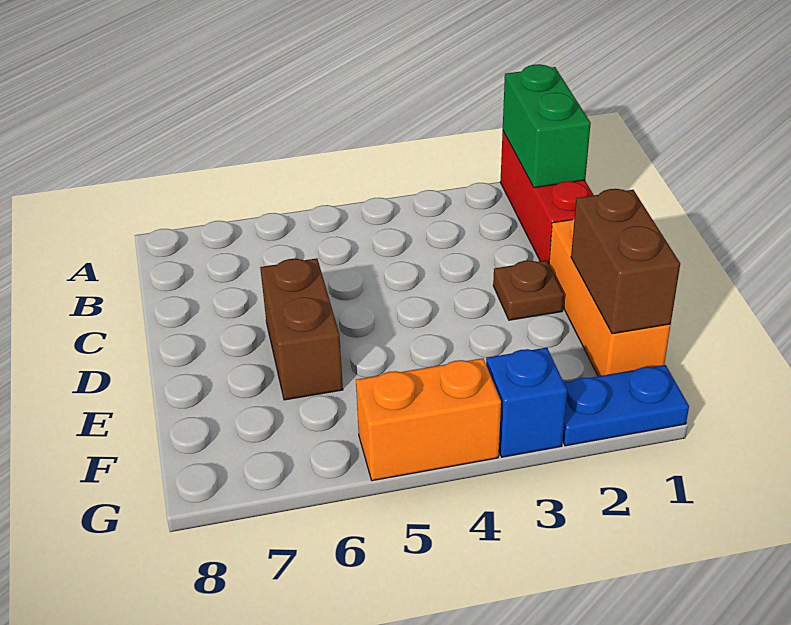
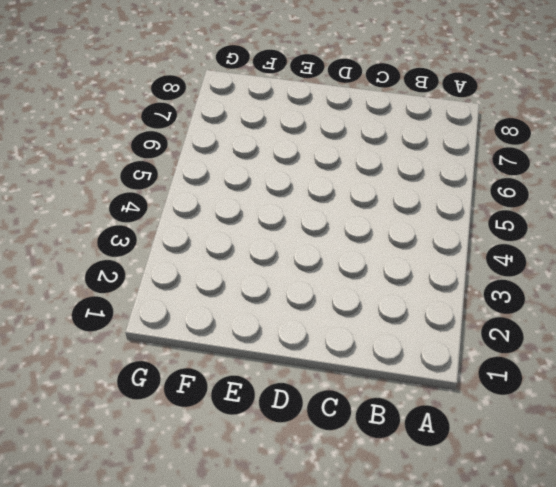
none -> red 1x3 brick [500,131,594,264]
none -> orange 1x3 brick [549,219,671,376]

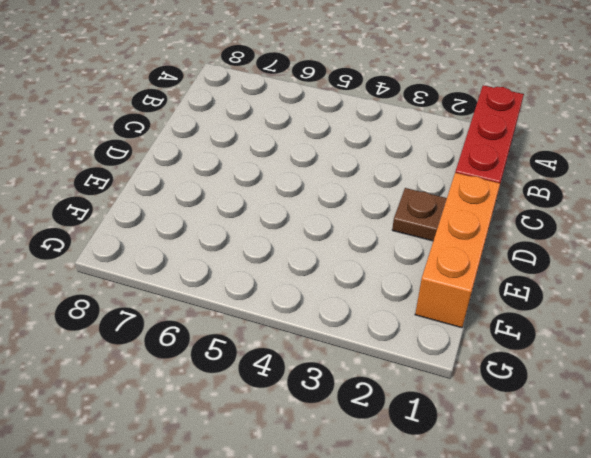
none -> brown 1x2 brick [260,258,343,400]
none -> blue 1x2 plate [563,365,689,446]

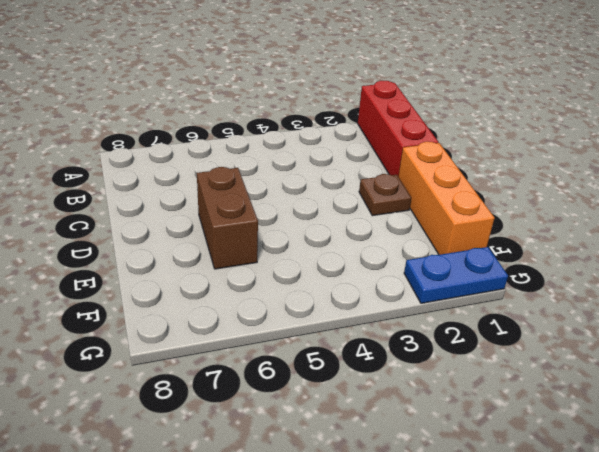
none -> blue 1x1 brick [486,348,567,457]
none -> orange 1x2 brick [356,358,501,481]

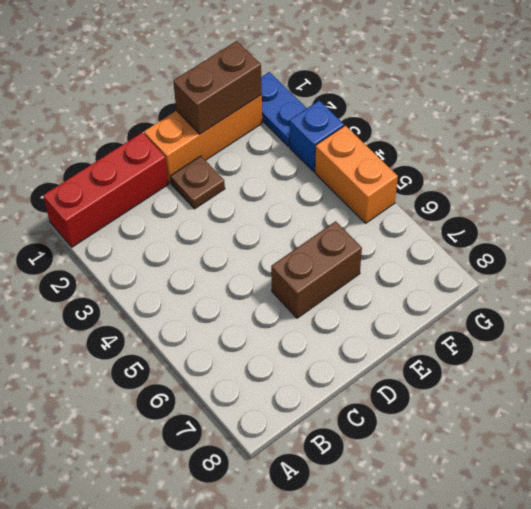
none -> green 1x2 brick [503,64,591,188]

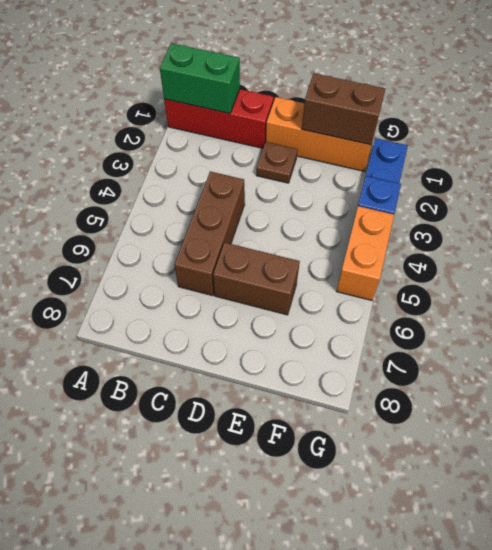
brown 1x3 brick [174,171,245,296] -> none

